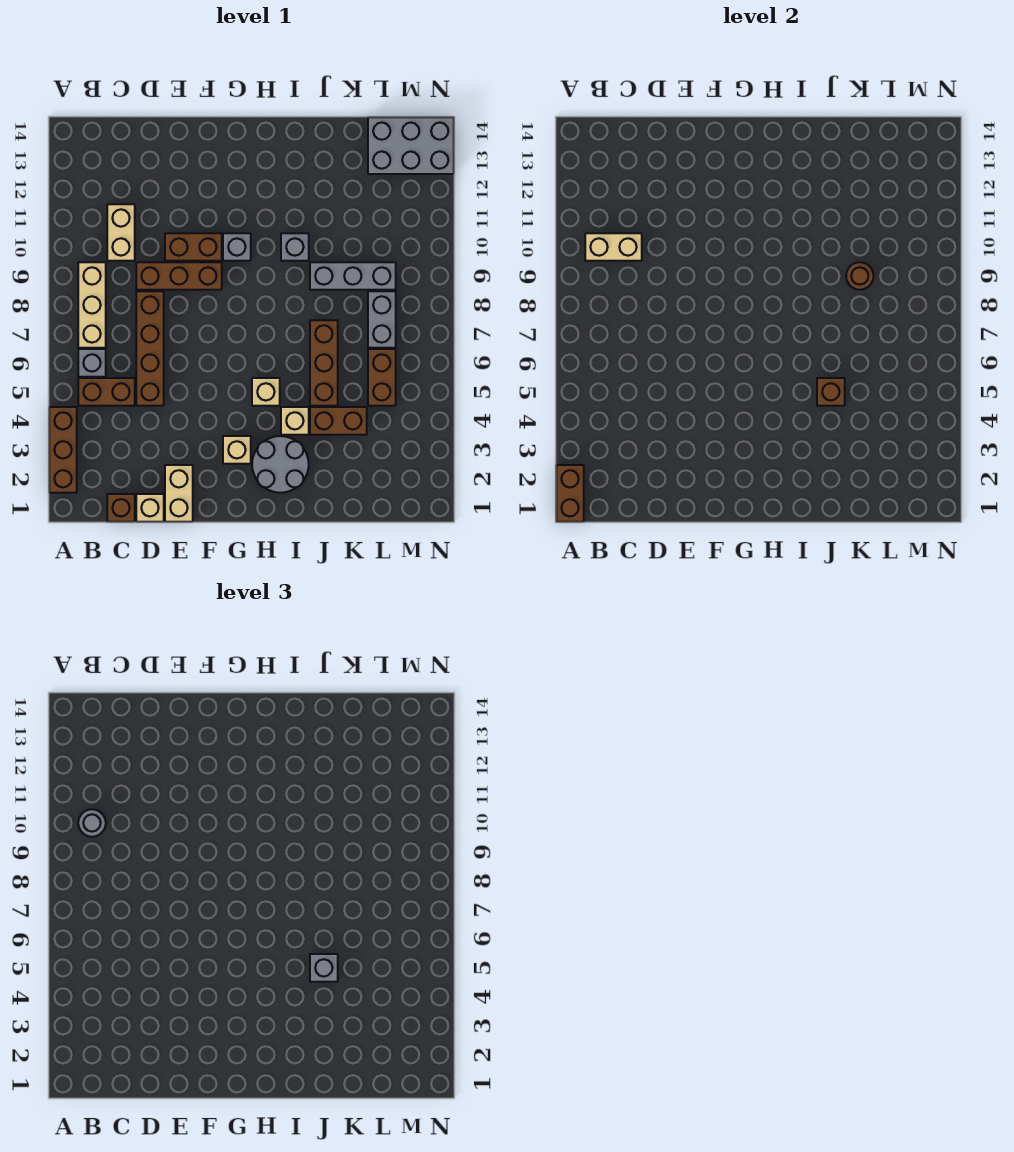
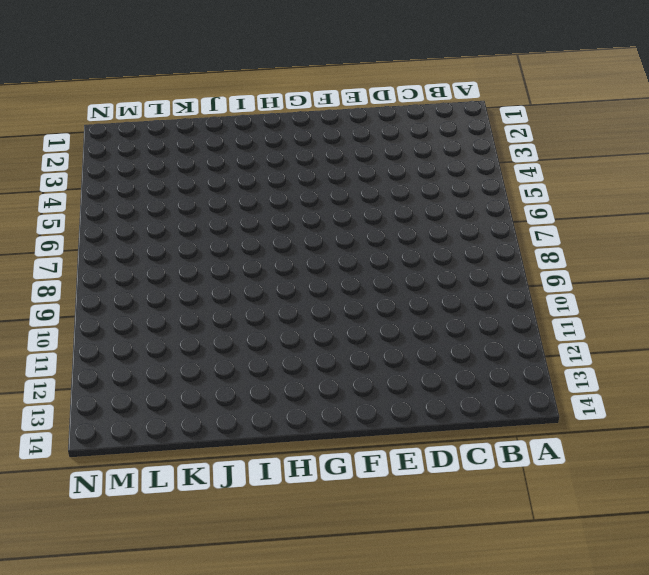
none -> brown 1x3 brick [49,407,77,493]
none -> brown 1x2 brick [78,378,135,406]
none -> grey 1x1 brick [78,349,106,377]

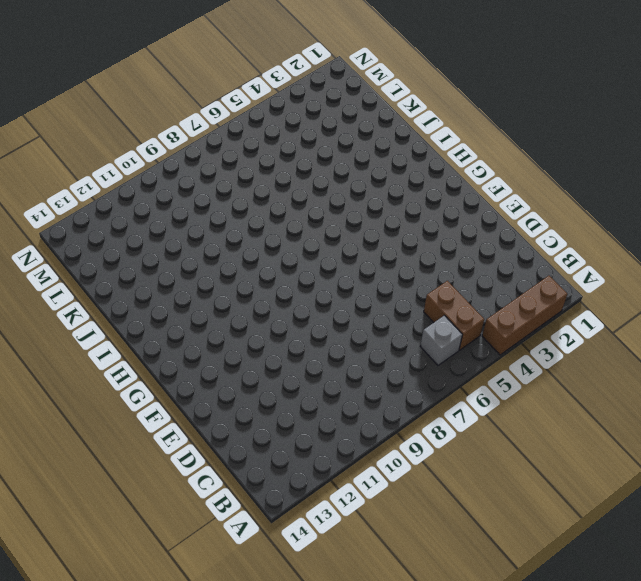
none -> tan 1x3 brick [78,262,106,348]
none -> brown 1x1 brick [107,494,135,522]
none -> tan 1x2 brick [107,204,135,261]

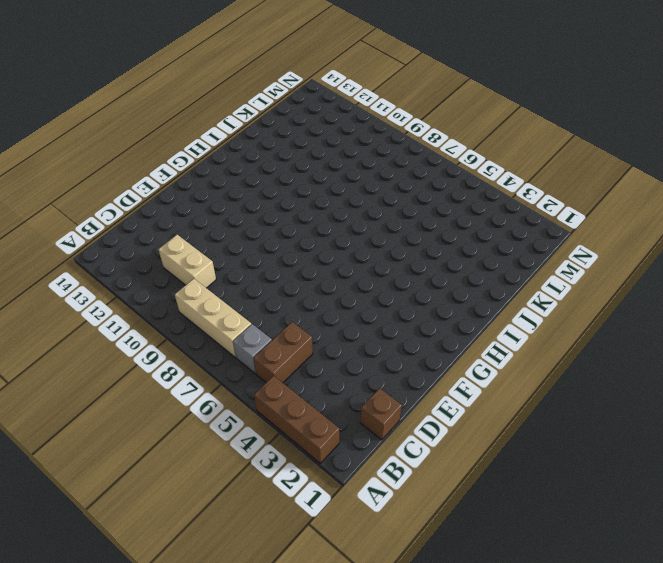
none -> tan 1x1 brick [136,494,164,522]
none -> brown 1x4 brick [136,291,164,406]
none -> brown 1x3 brick [136,262,222,290]

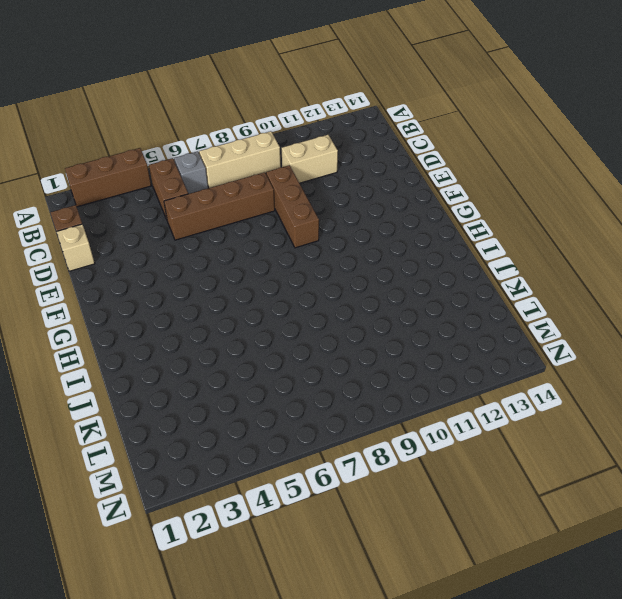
none -> tan 1x2 brick [165,465,193,522]
none -> brown 1x2 brick [165,233,222,261]
none -> tan 1x1 brick [223,436,251,464]

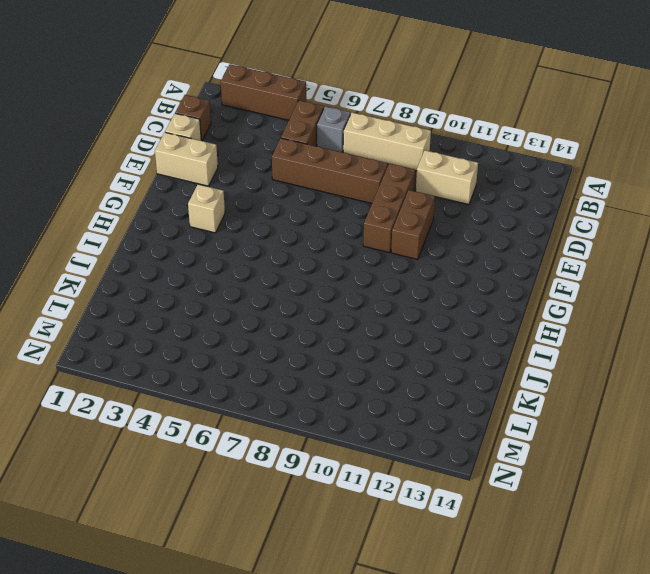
none -> grey 1x1 brick [223,233,251,261]
none -> grey 2x2 round brick [252,436,309,493]
none -> tan 1x1 brick [252,378,280,406]

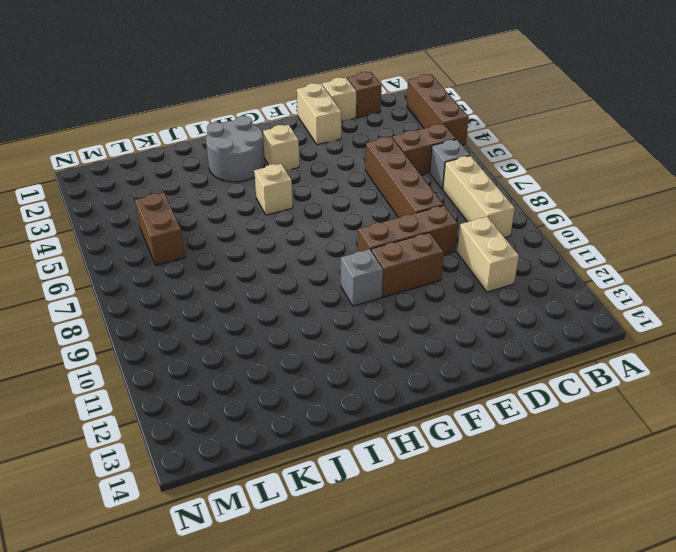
none -> tan 1x1 brick [281,407,309,435]
none -> grey 1x1 brick [281,233,309,261]
none -> brown 1x2 brick [310,407,367,435]

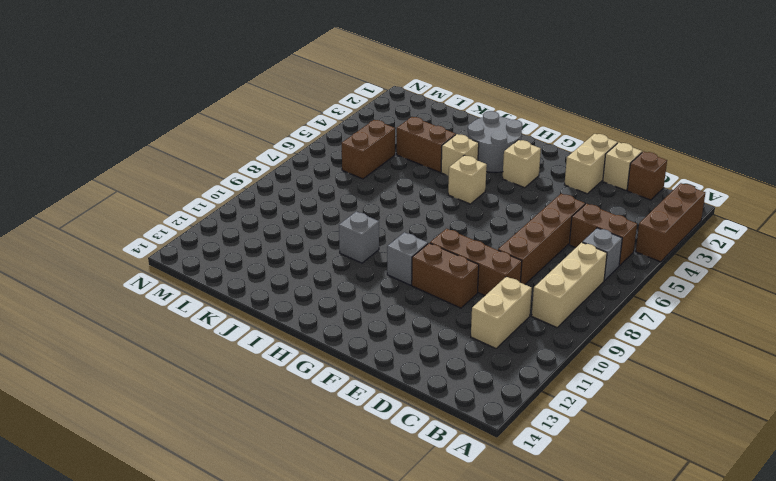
none -> brown 1x3 brick [310,320,338,406]
none -> grey 1x3 brick [310,262,396,290]
none -> grey 1x2 brick [368,291,396,348]

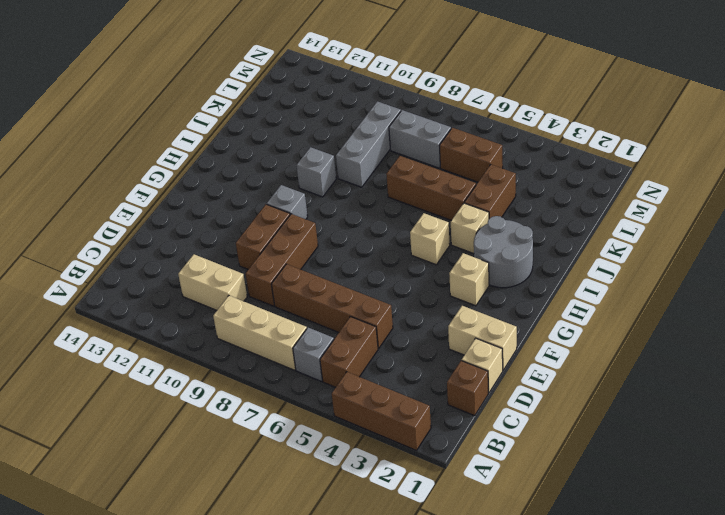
none -> grey 2x3 brick [368,117,454,174]
none -> brown 1x2 brick [556,465,584,522]
none -> tan 1x2 brick [585,233,642,261]

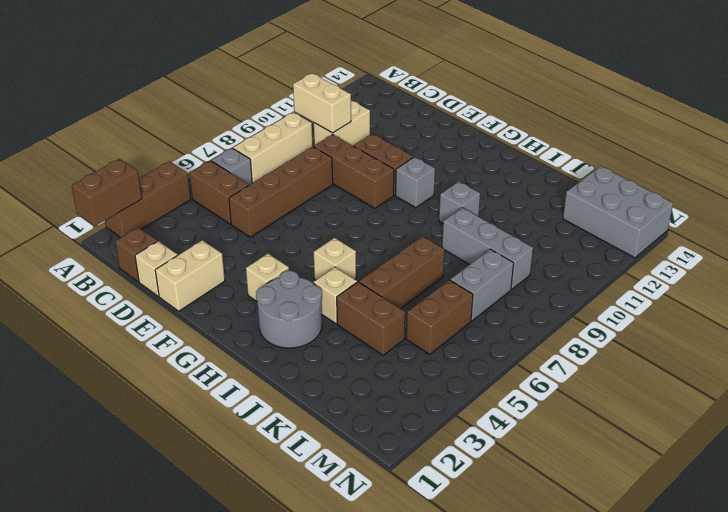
none -> brown 1x1 brick [817,378,845,406]
none -> brown 1x1 round brick [846,262,874,290]
none -> grey 1x1 round brick [78,809,106,837]

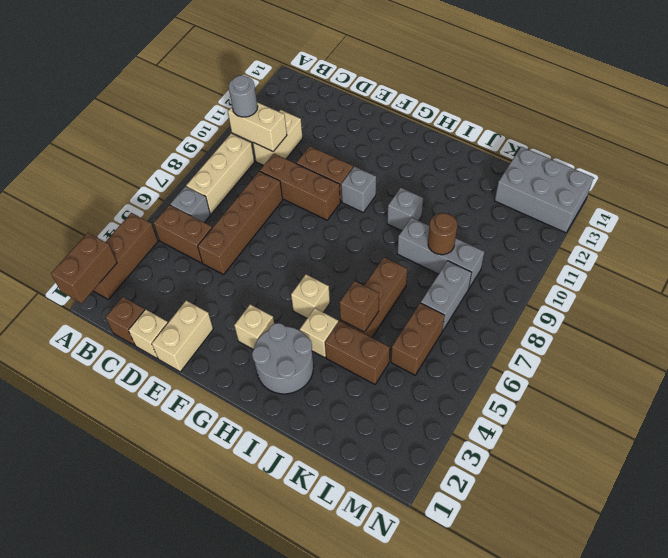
none -> grey 1x1 brick [310,954,338,982]

